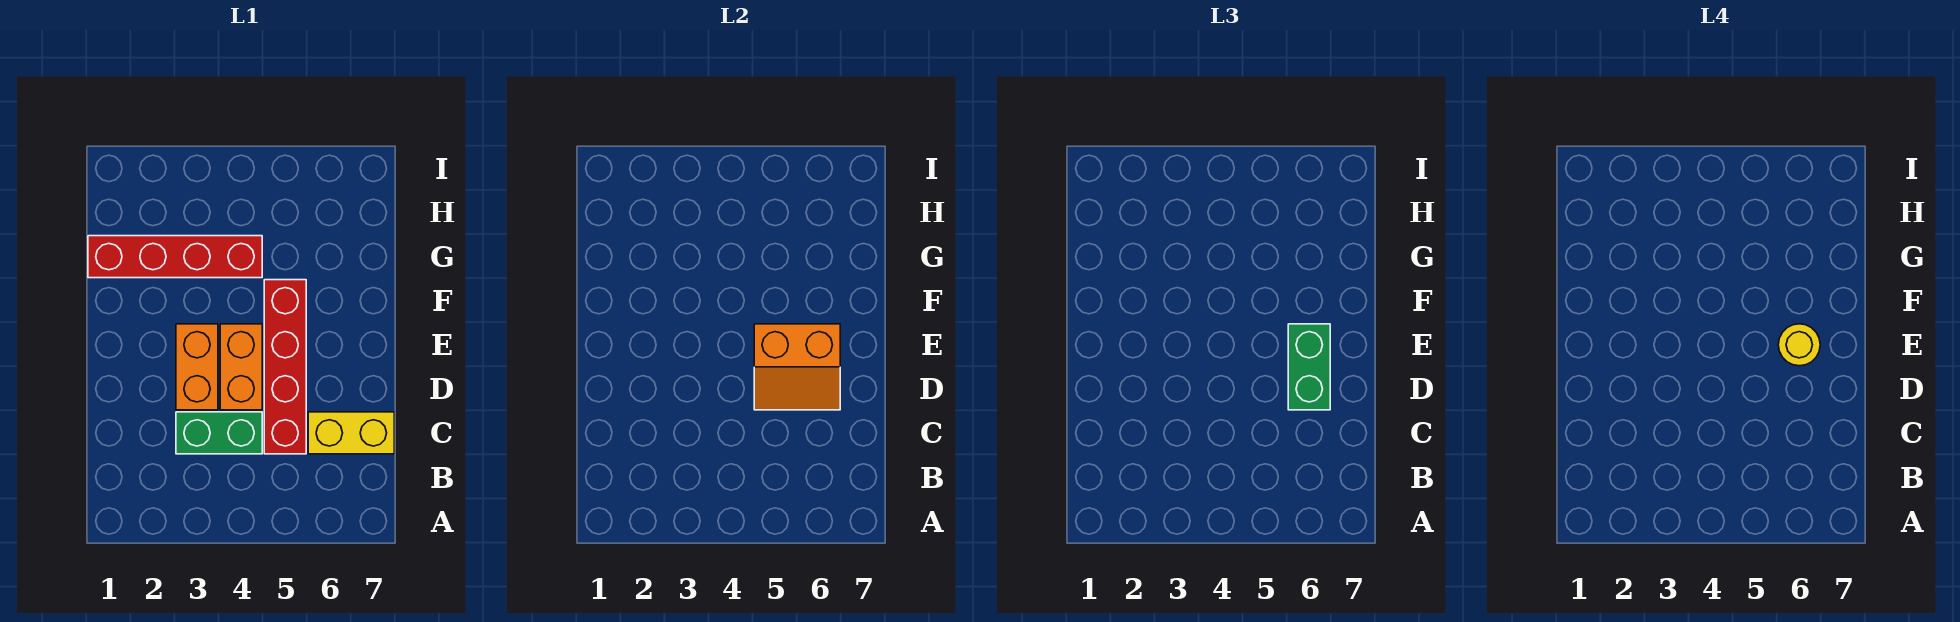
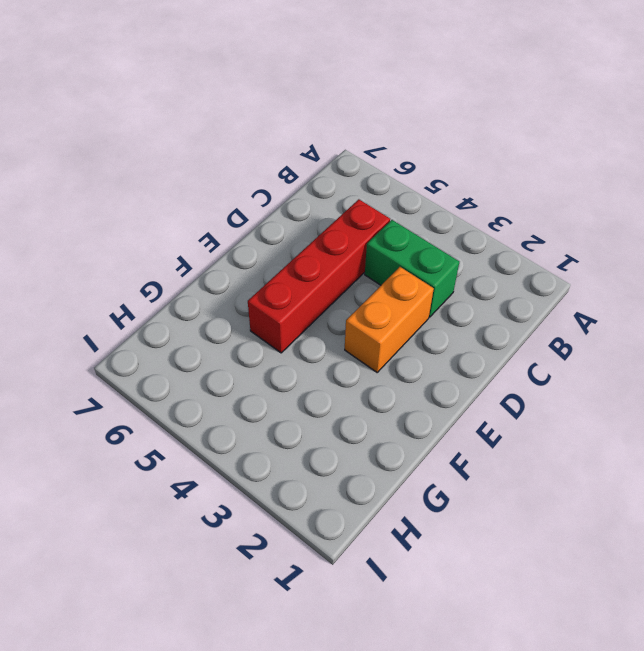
none -> yellow 1x2 brick [308,412,394,454]
none -> orange 1x2 brick [220,324,262,410]

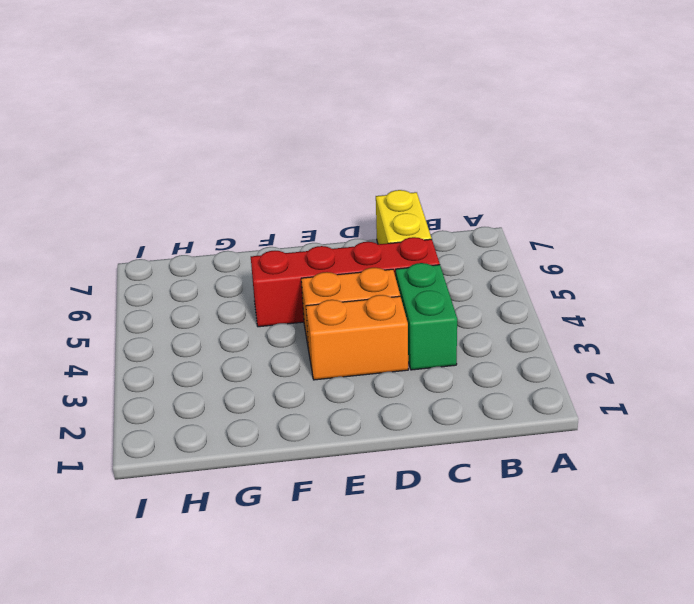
none -> red 1x4 brick [88,236,262,278]
none -> orange 2x2 slope [754,324,840,410]

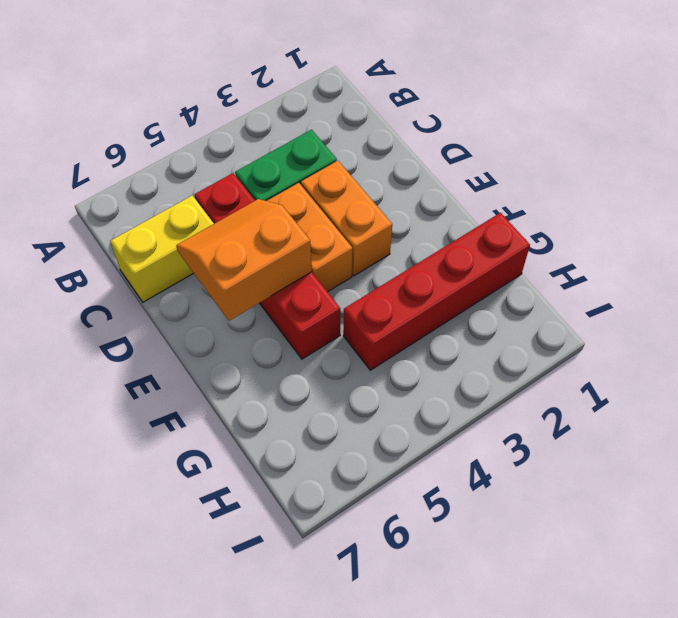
none -> green 1x2 brick [1288,324,1330,410]
none -> yellow 1x1 round brick [1778,324,1820,366]

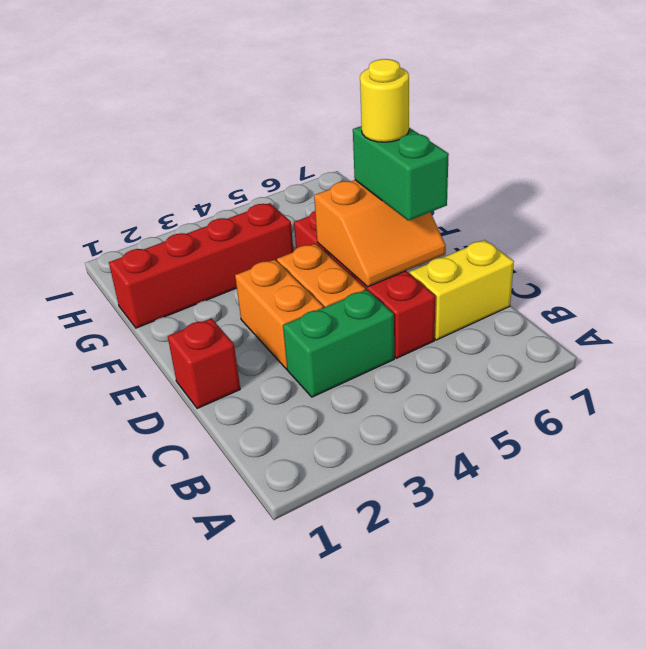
red 1x1 brick [168,318,240,409] -> none

